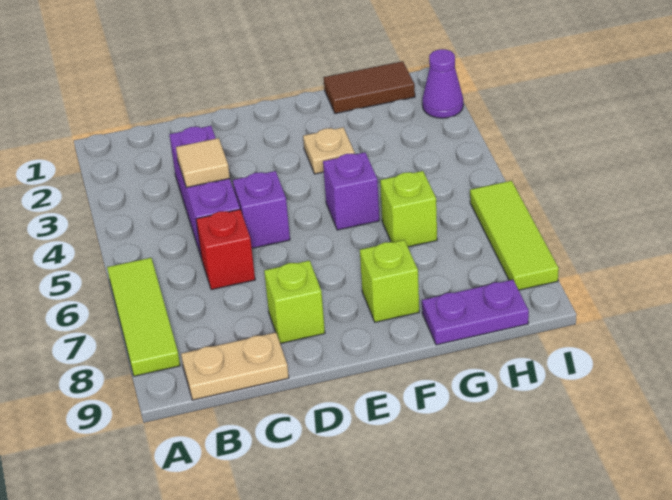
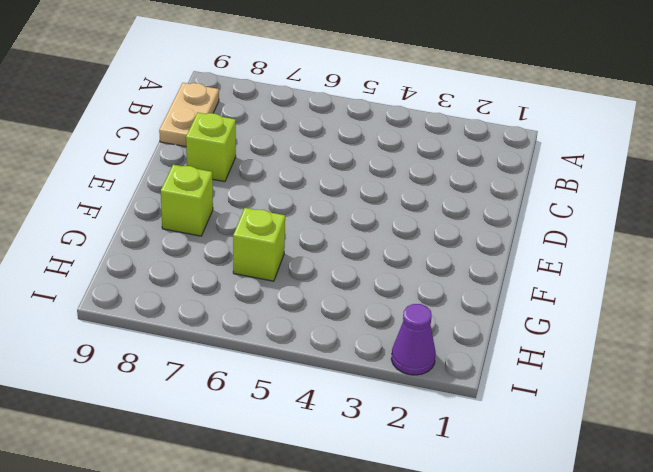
none -> lime 1x3 tile [107,258,180,376]
none -> purple 1x3 brick [169,126,240,259]
none -> red 1x1 brick [196,210,255,290]

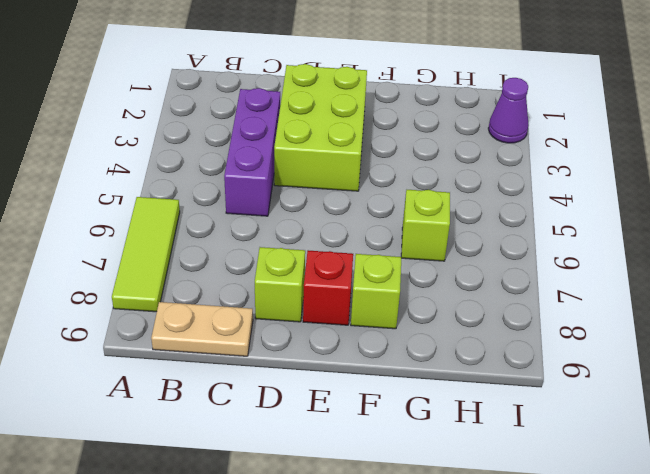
lime 2x3 brick [274,64,367,191] -> none
red 1x1 brick [303,250,353,325] -> red 1x1 brick moved to [196,210,255,290]
none -> purple 1x1 brick [233,171,290,248]
none -> tan 1x1 plate [303,127,355,174]
none -> purple 1x1 brick [323,152,379,230]

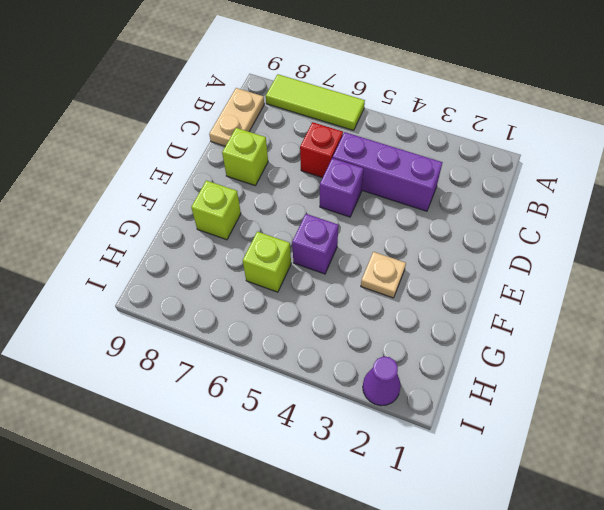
none -> brown 1x2 tile [324,61,415,113]
none -> purple 1x2 plate [422,280,529,345]
none -> lime 1x3 tile [470,181,559,290]

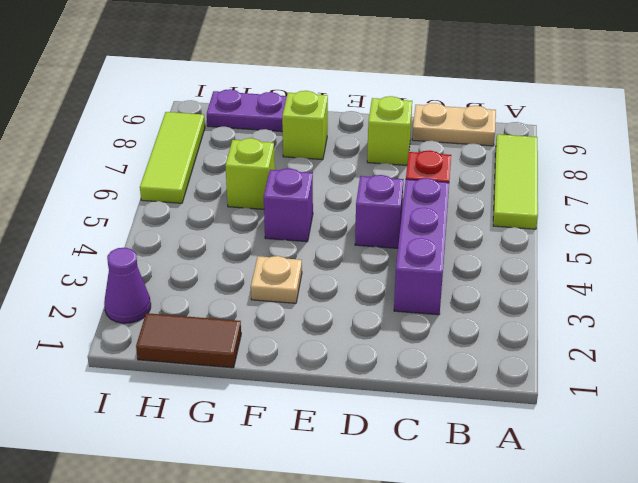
none -> tan 1x1 tile [176,138,230,187]

